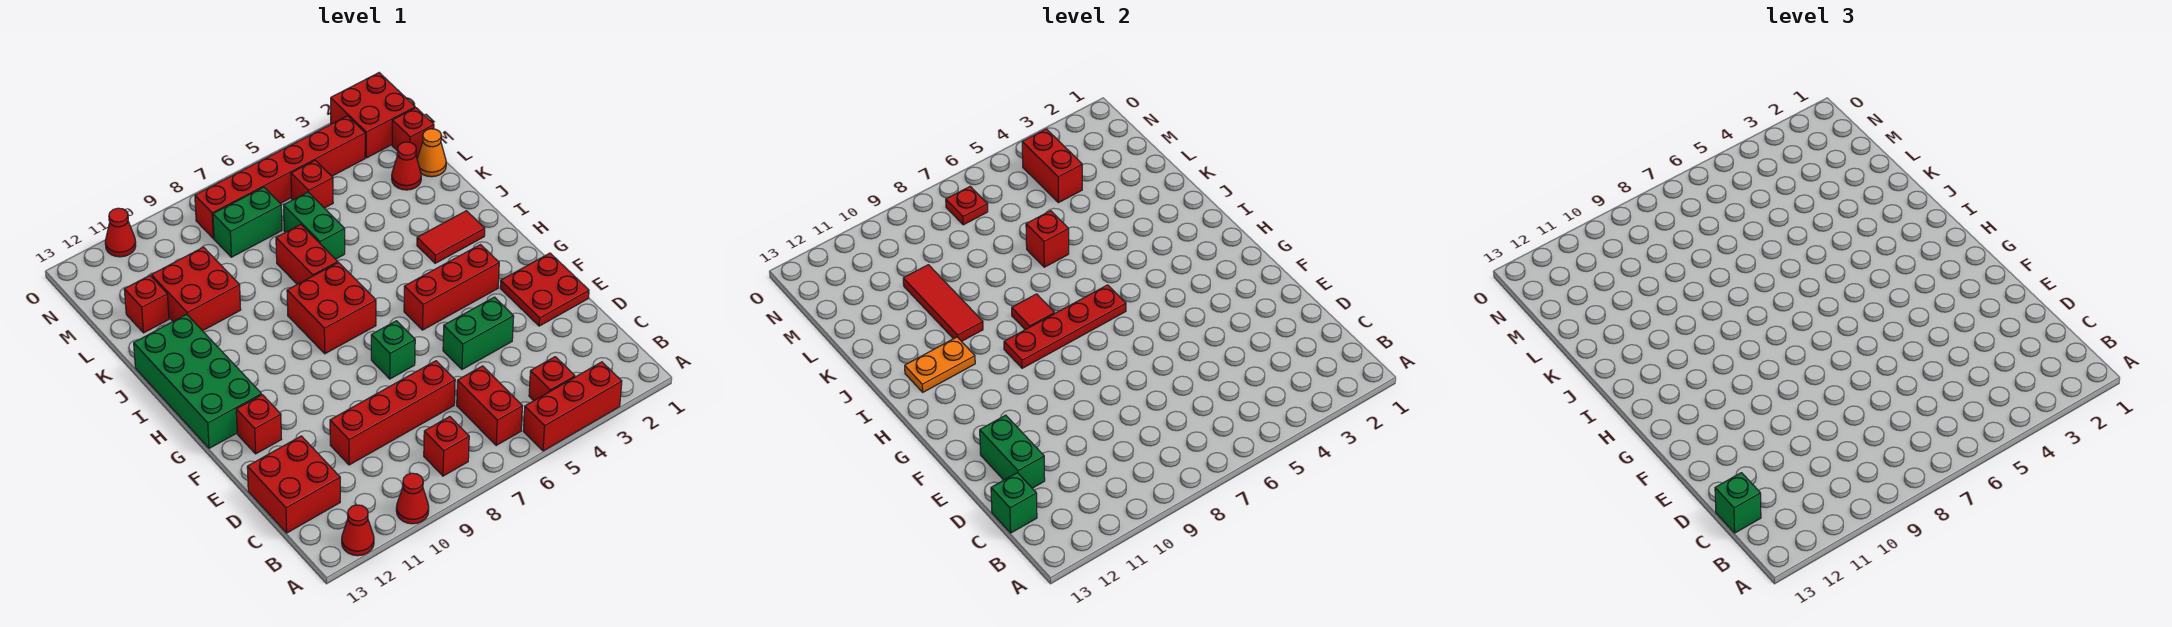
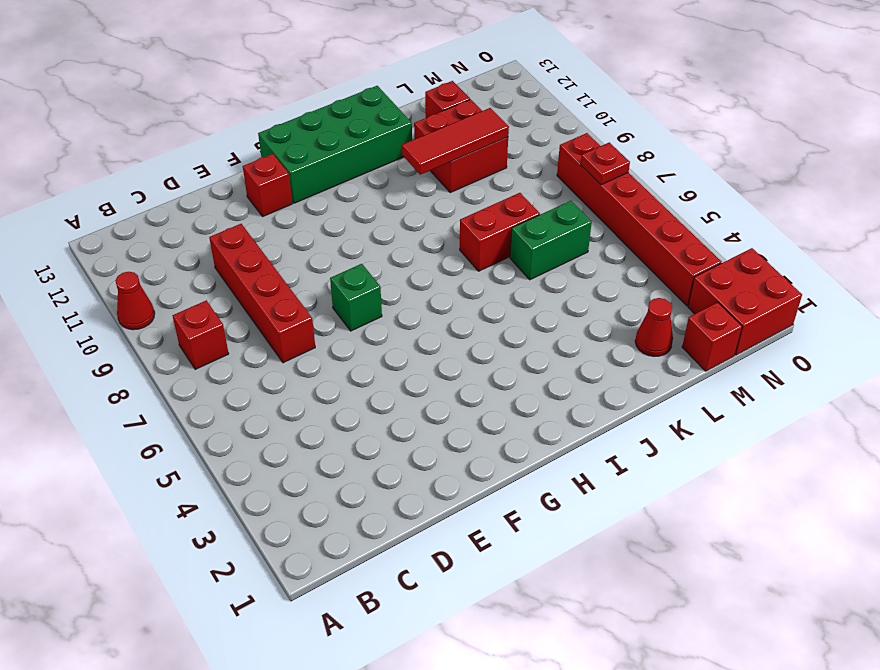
none -> red 1x3 brick [523,362,622,451]
none -> red 1x1 cone [342,505,374,556]
none -> red 1x1 brick [529,357,575,401]
none -> red 1x2 brick [457,366,522,446]

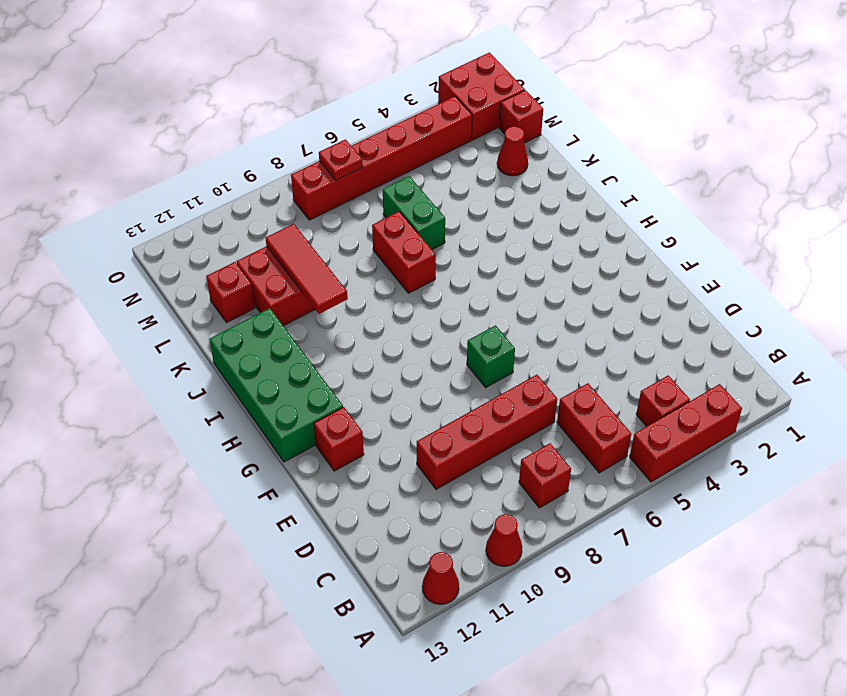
none -> red 2x2 brick [247,436,340,533]
none -> red 2x2 plate [500,253,589,326]
none -> green 1x2 brick [443,297,514,369]
none -> red 1x3 brick [404,245,499,330]

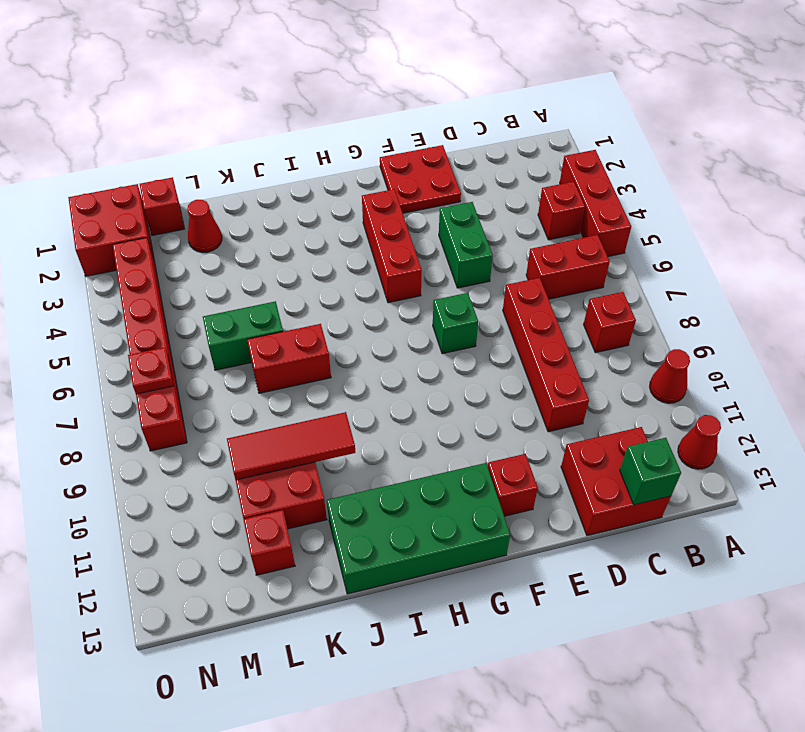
none -> red 2x2 brick [287,262,376,354]
none -> red 1x2 tile [417,211,485,263]
none -> orange 1x1 cone [417,129,446,177]
none -> red 1x1 brick [291,160,333,208]

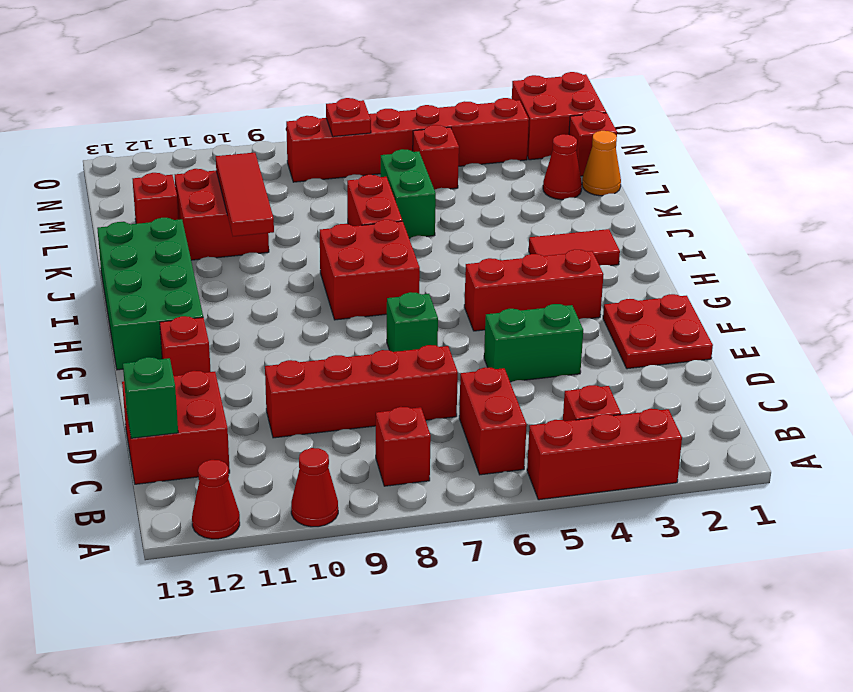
none -> green 1x2 brick [213,187,282,257]
none -> red 1x1 cone [105,208,136,257]
none -> green 1x2 brick [980,415,1045,488]
none -> red 1x4 plate [1004,285,1126,368]

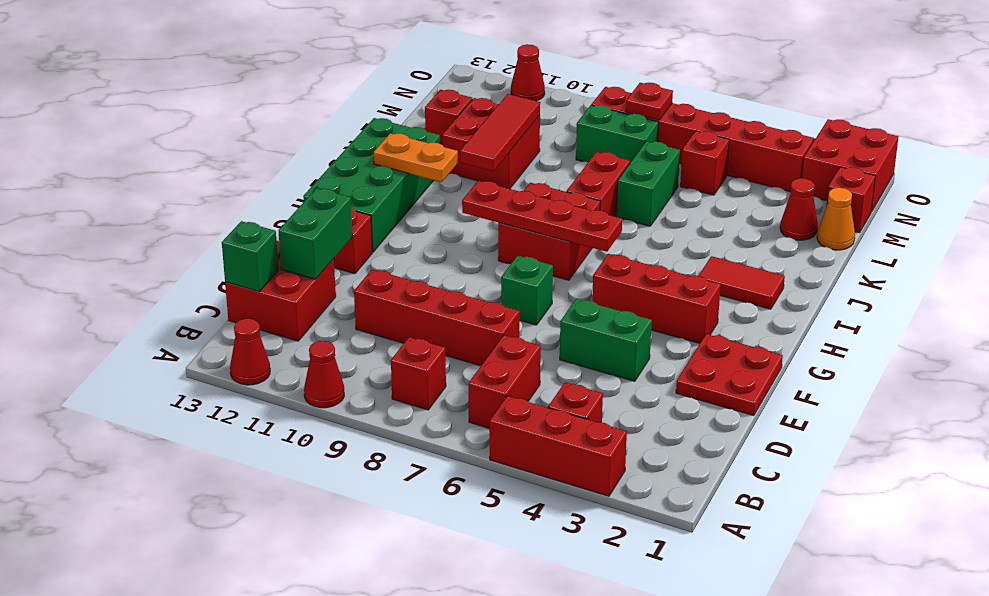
none -> red 1x1 tile [1012,294,1055,330]
none -> red 1x1 brick [1026,211,1069,267]
none -> red 1x2 brick [1022,129,1082,203]
none -> green 1x1 brick [1715,473,1761,533]

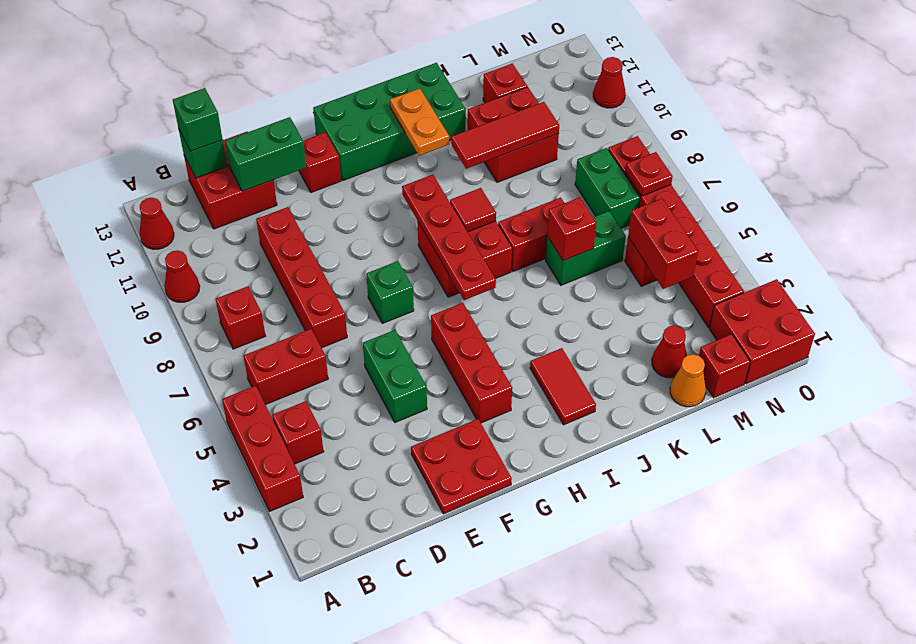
red 1x2 brick [628,198,698,289] -> red 1x2 brick turned to [1022,129,1082,203]

